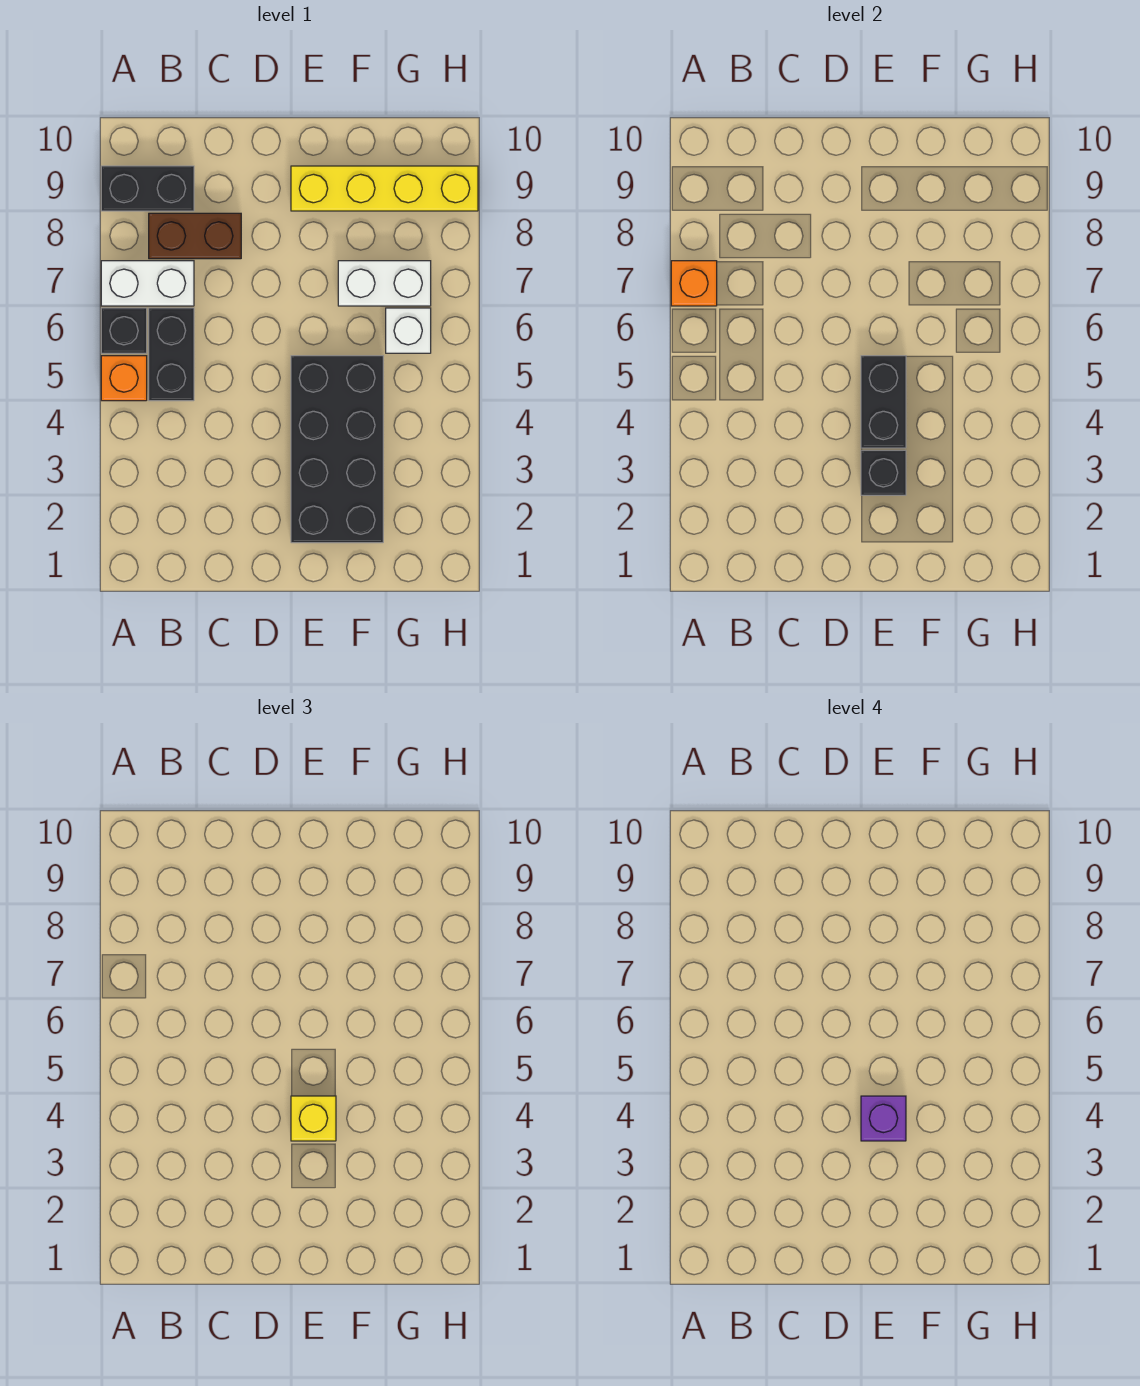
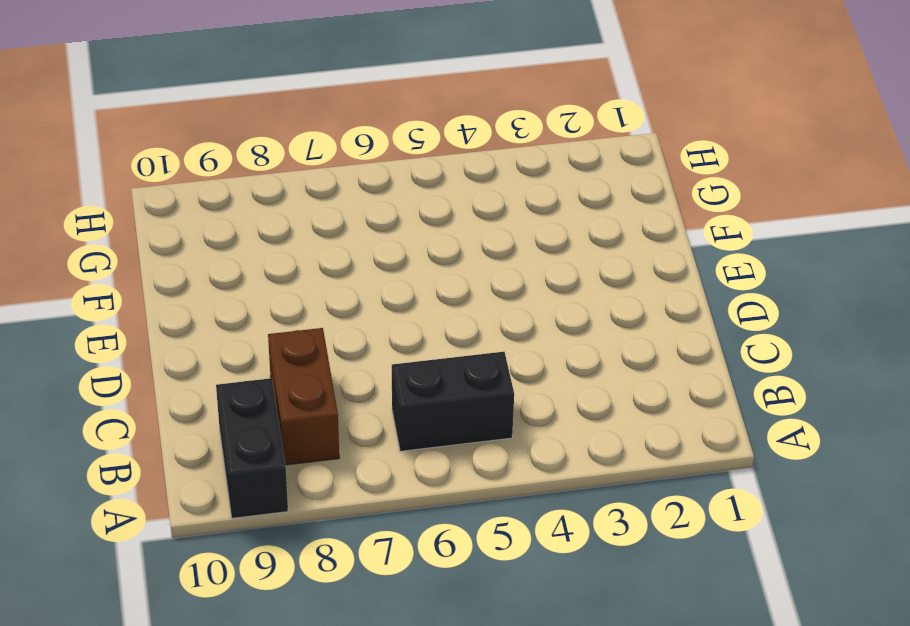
none -> orange 1x1 brick [101,356,147,401]
none -> black 1x1 brick [101,308,147,353]
none -> white 1x2 brick [101,261,194,306]

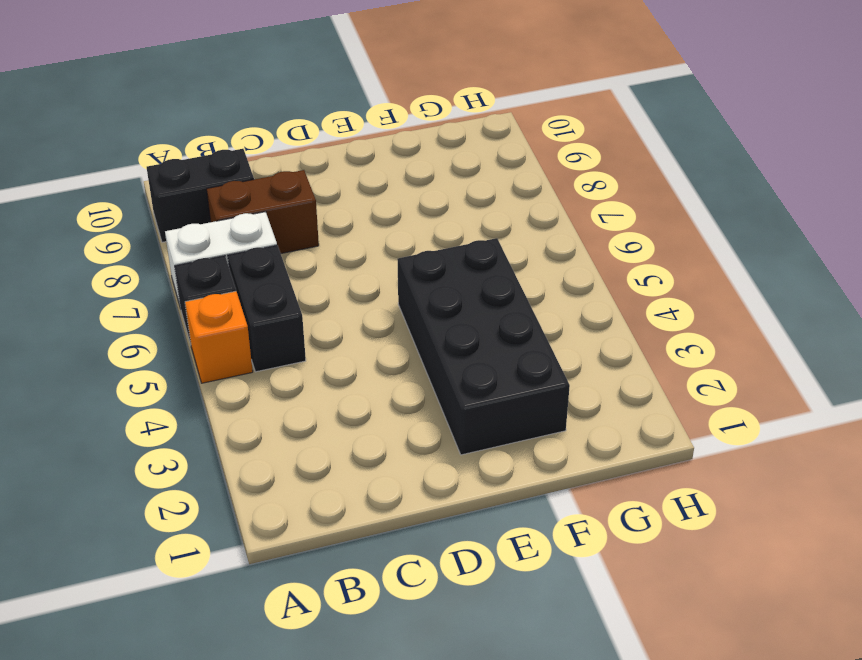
none -> yellow 1x4 brick [291,166,478,211]
none -> white 1x2 brick [338,261,431,306]
none -> white 1x1 brick [386,308,431,353]

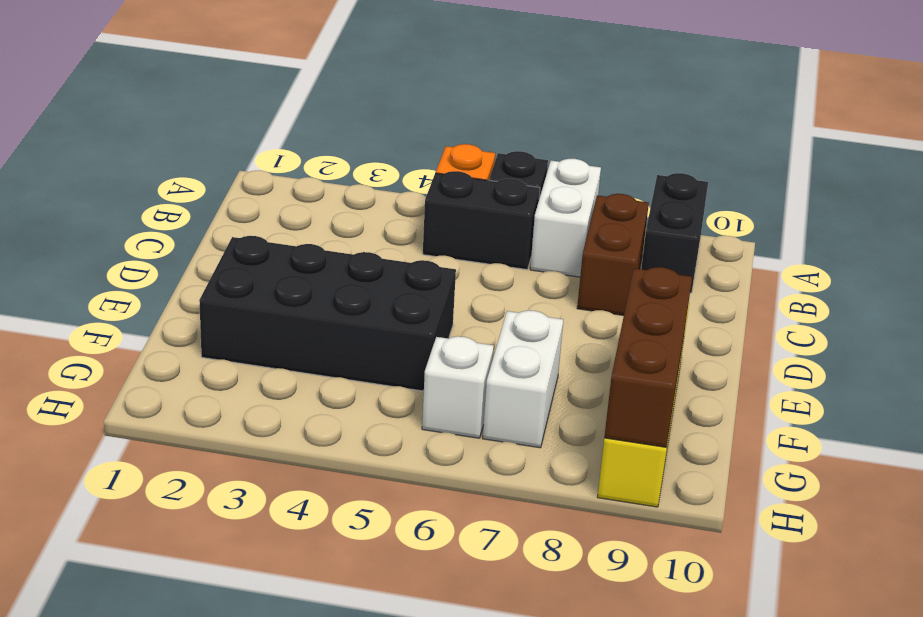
brown 1x3 brick [604,267,692,447] -> none
none -> orange 1x1 brick [671,261,717,306]
none -> black 1x1 brick [861,450,906,495]
none -> black 1x2 brick [861,356,906,448]

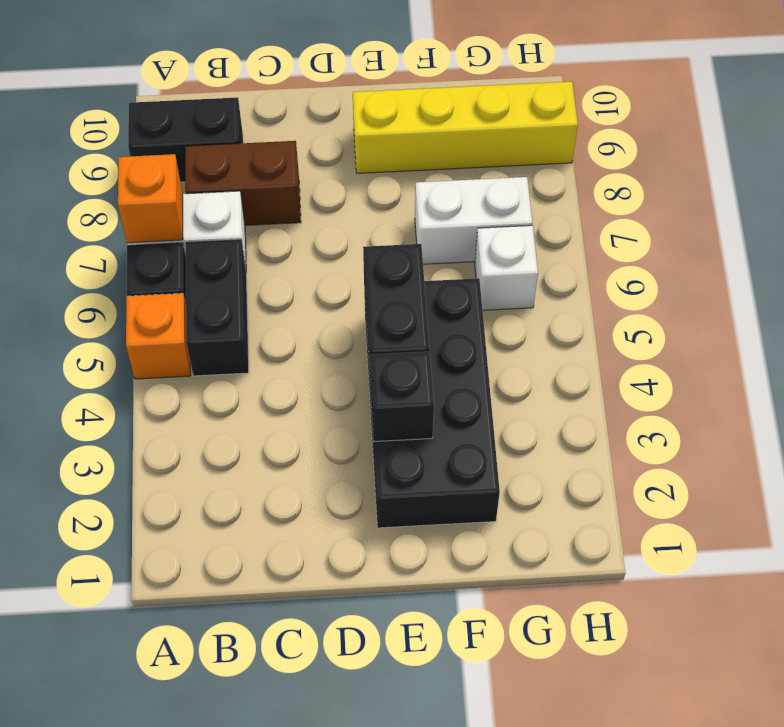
none -> yellow 1x1 brick [291,1096,336,1141]
none -> purple 1x1 brick [861,1096,906,1141]

